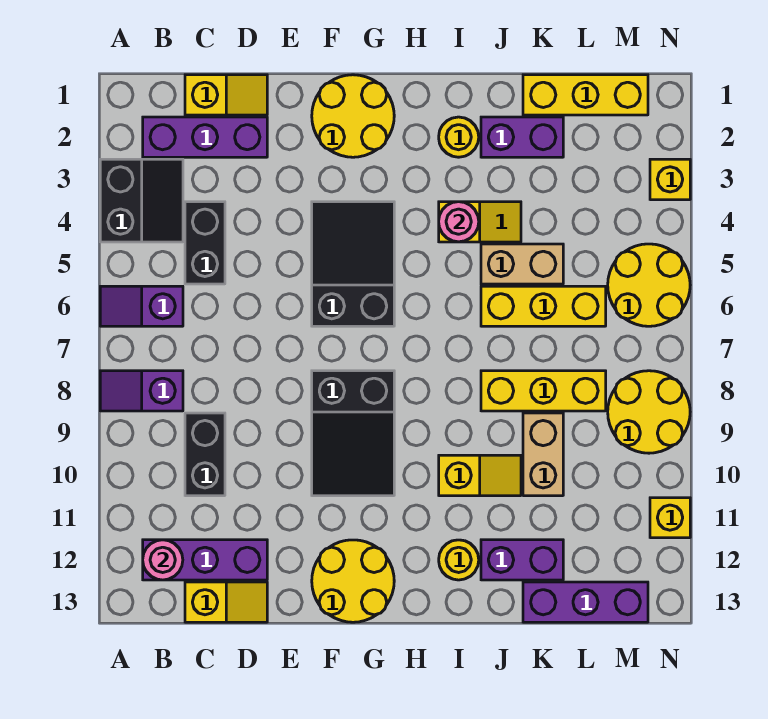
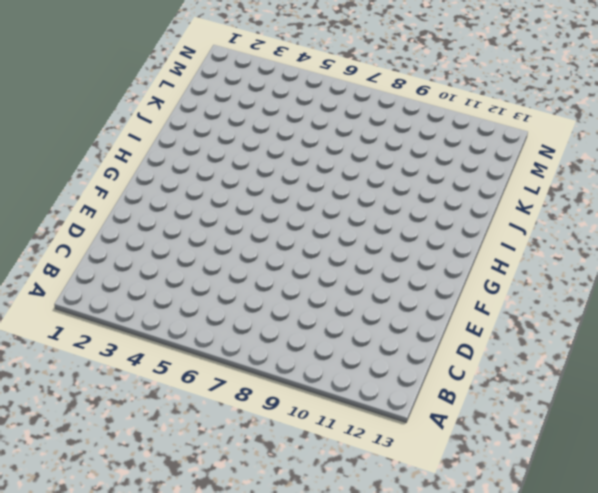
none -> black 2x2 slope [100,159,183,242]
none -> purple 1x2 slope [100,286,183,326]
none -> purple 1x2 slope [100,371,183,411]
none -> purple 1x3 brick [143,117,267,157]

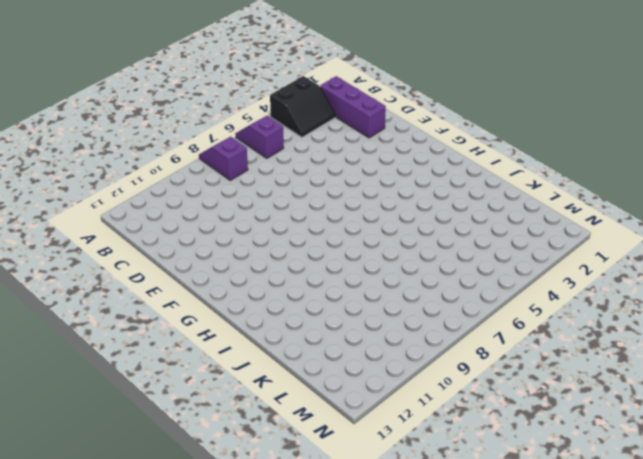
none -> purple 1x3 brick [143,540,267,580]
none -> yellow 1x2 slope [185,75,267,115]
none -> black 1x2 brick [185,202,225,284]
none -> black 1x2 brick [185,413,225,496]

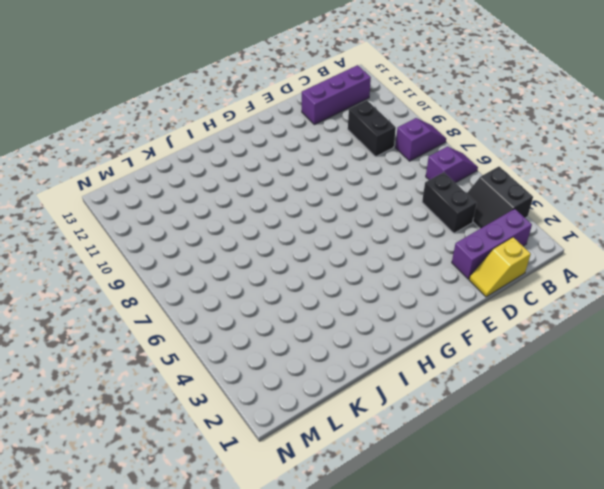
none -> yellow 1x2 slope [185,582,267,622]
none -> yellow 2x2 round brick [312,75,394,157]
none -> black 2x3 slope [312,202,394,326]
none -> black 2x3 slope [312,371,394,496]

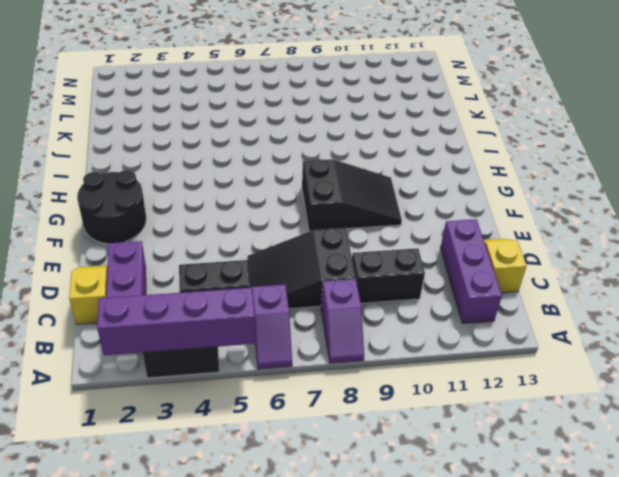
purple 1x4 brick [97,288,255,355] -> none
black 2x3 slope [247,228,356,309] -> black 2x3 slope moved to [312,202,394,326]
black 2x2 round brick [77,170,146,244] -> yellow 2x2 round brick [312,75,394,157]
none -> yellow 2x2 round brick [312,540,394,622]
none -> yellow 1x1 round brick [439,117,479,157]
none -> yellow 1x2 slope [439,202,521,242]
none -> yellow 1x2 slope [439,455,521,496]

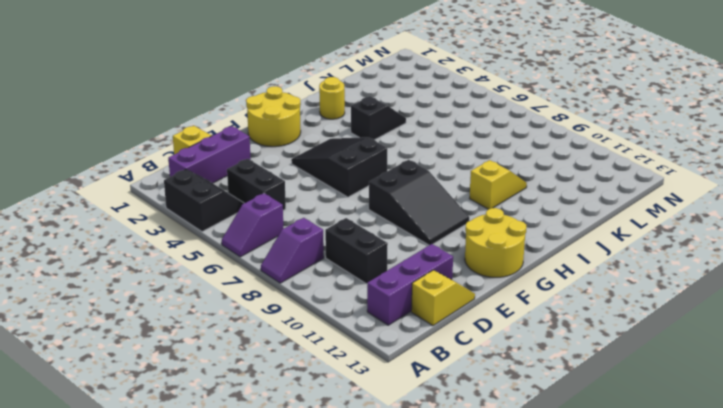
black 1x2 slope [351,96,406,140] -> yellow 1x2 slope [439,202,521,242]
none -> yellow 1x1 round brick [439,540,479,580]
none -> purple 1x2 brick [481,117,563,157]
none -> tan 1x2 brick [481,244,563,284]
none -> yellow 1x3 brick [481,286,606,326]

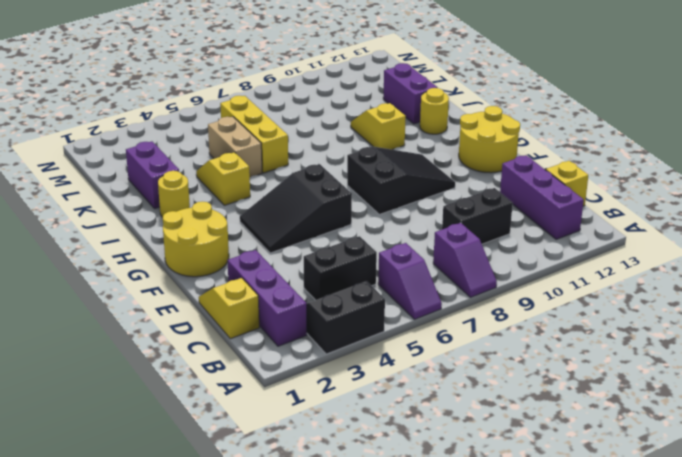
none -> yellow 1x3 brick [481,371,606,411]
none -> yellow 1x3 brick [523,75,648,115]
none -> tan 1x2 brick [523,413,563,496]
none -> purple 1x3 brick [523,582,648,622]

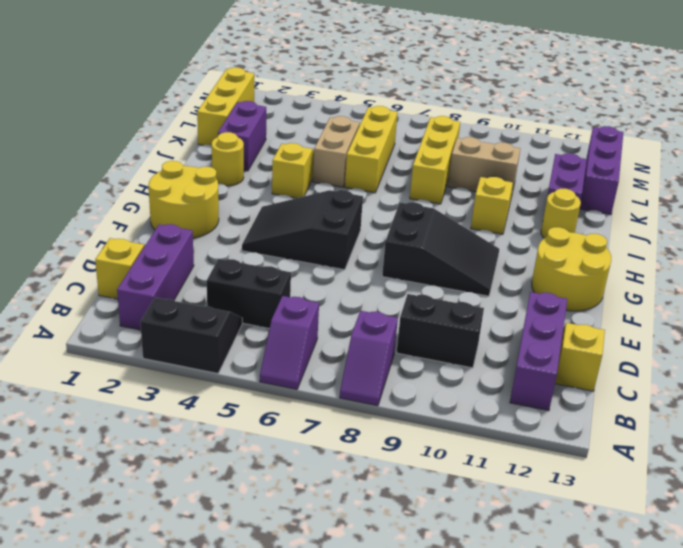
none -> yellow 2x2 round brick [608,244,690,326]
none -> yellow 2x2 round brick [608,371,690,453]
none -> yellow 1x1 brick [650,159,690,200]
none -> yellow 1x1 brick [650,498,690,538]

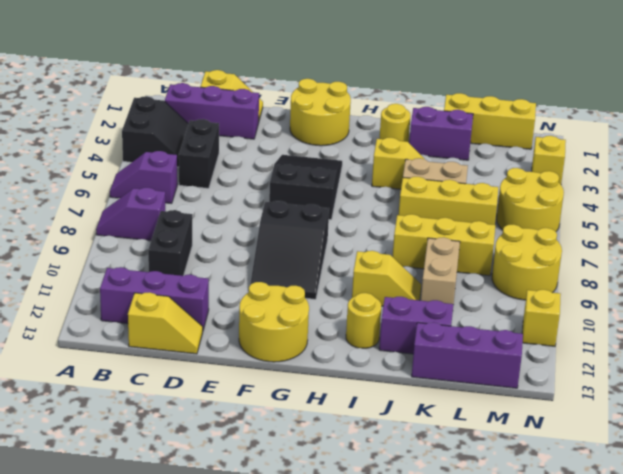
none -> pink 1x1 round brick [143,540,183,580]
none -> pink 1x1 round brick [439,202,479,242]

